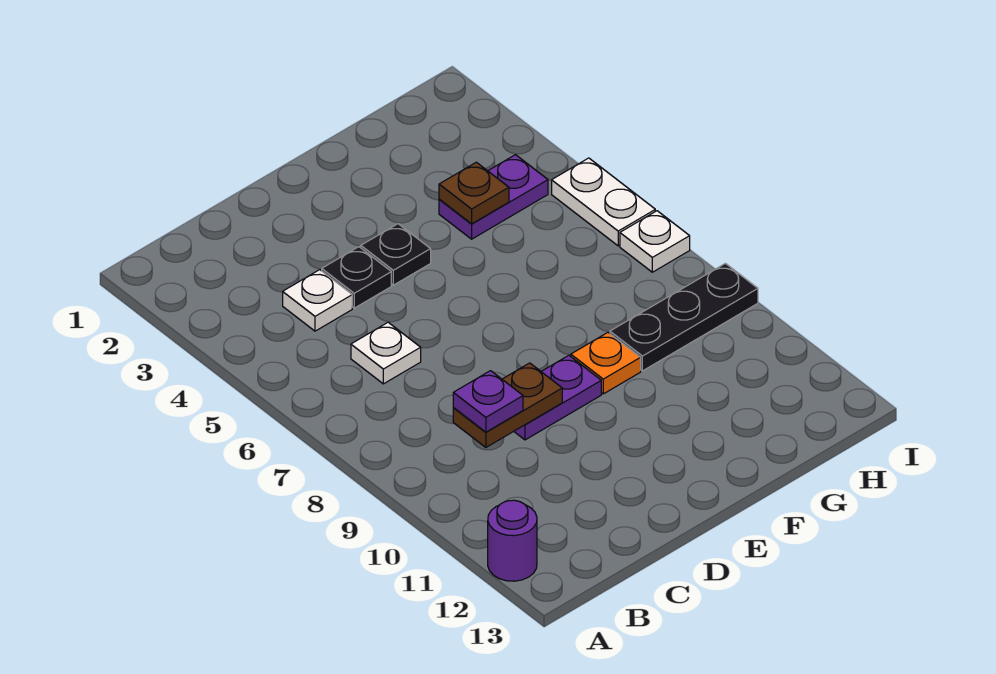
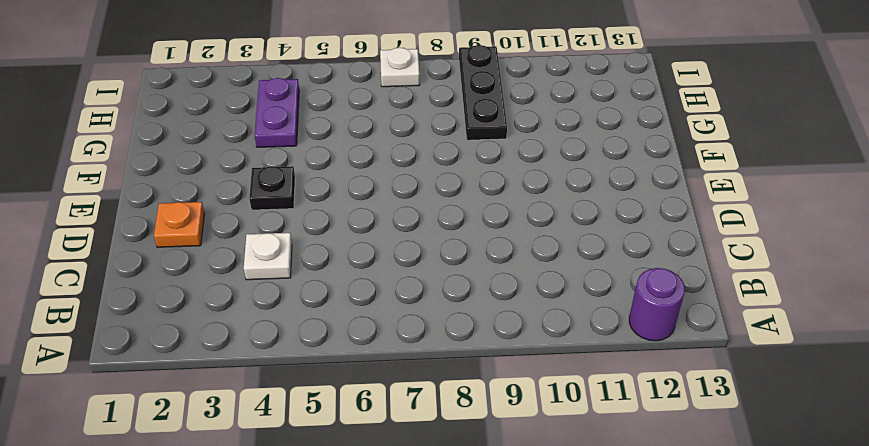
orange 1x1 plate [154,202,205,247] -> orange 1x1 plate moved to [571,333,641,394]
none -> white 1x1 plate [351,322,421,384]
none -> black 1x1 plate [322,247,391,308]
none -> purple 1x2 plate [514,355,601,440]

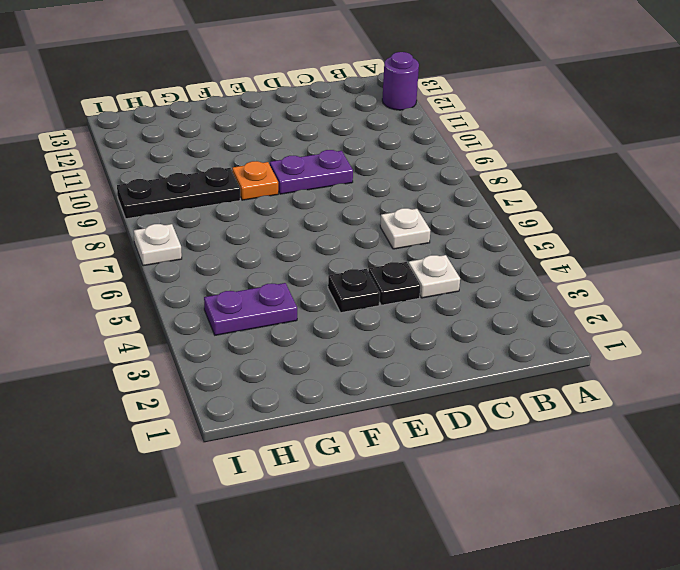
none -> white 1x2 plate [552,158,655,246]
none -> brown 1x2 plate [453,363,562,447]
none -> brown 1x1 plate [439,162,509,224]

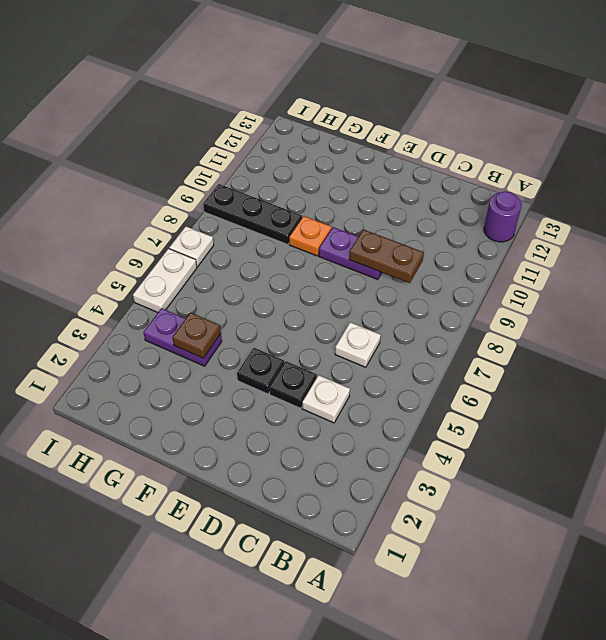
none -> purple 1x1 plate [453,371,523,432]

